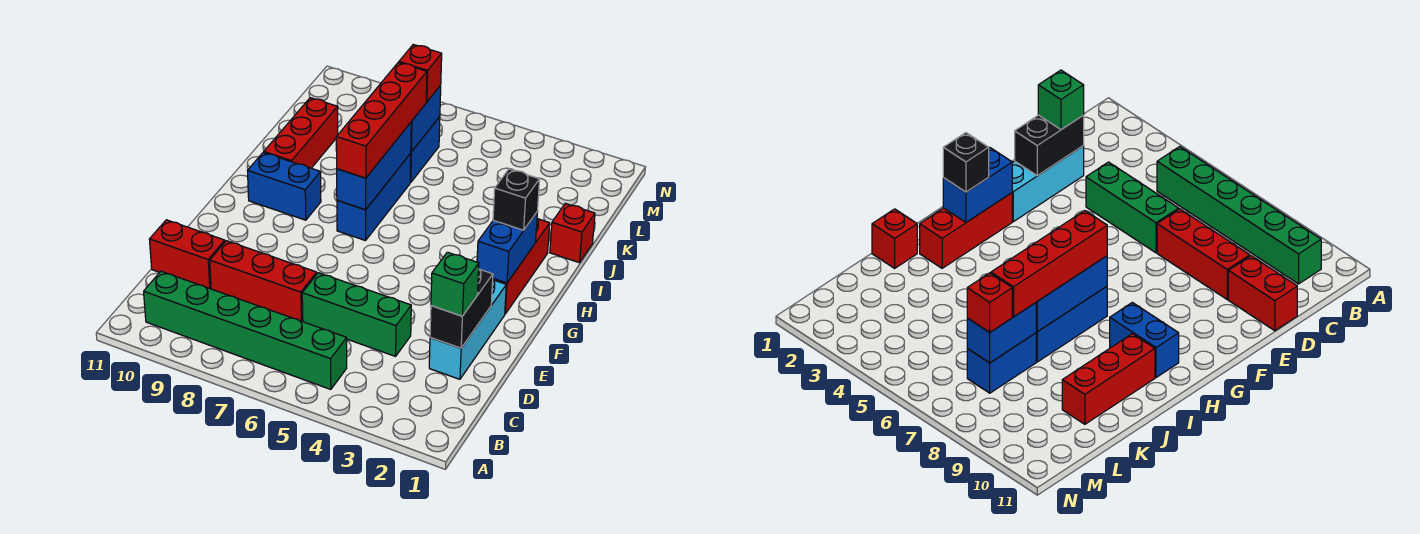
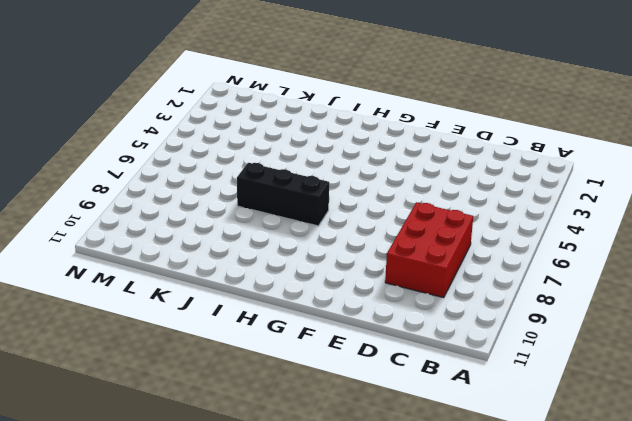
red 2x3 brick [385,202,473,298] -> red 1x3 brick [210,241,317,322]
black 1x3 brick [237,163,329,226] -> blue 1x3 brick [337,154,411,241]
none -> green 1x6 brick [144,271,347,389]
none -> cyan 1x3 brick [429,280,506,379]
none -> green 1x3 brick [302,273,411,356]

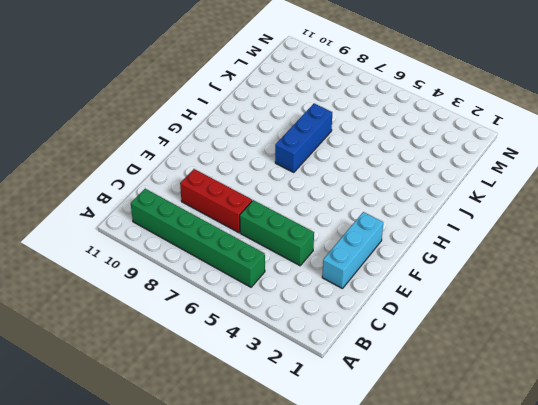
none -> red 1x2 brick [149,220,225,289]
none -> red 1x3 brick [493,219,550,314]
none -> blue 1x2 brick [248,152,321,220]

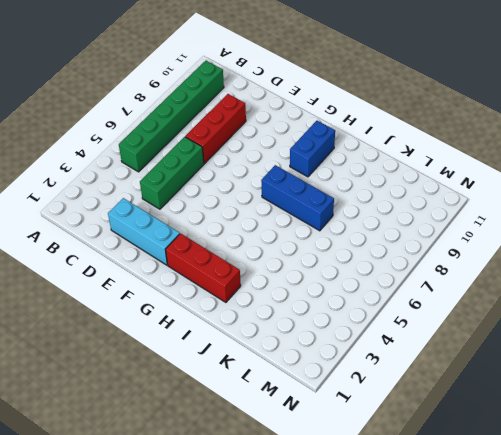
none -> red 1x2 brick [149,220,225,289]
none -> red 1x3 brick [264,98,338,168]
none -> red 1x1 brick [550,203,595,263]

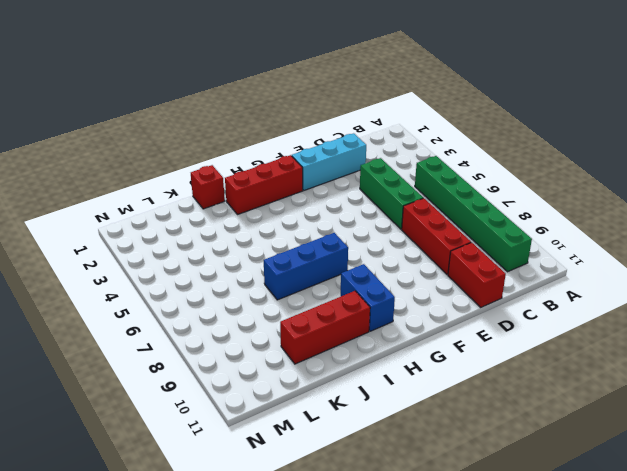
none -> blue 1x2 brick [410,117,440,183]
none -> black 1x2 brick [430,269,493,348]
none -> blue 1x2 brick [477,213,537,283]

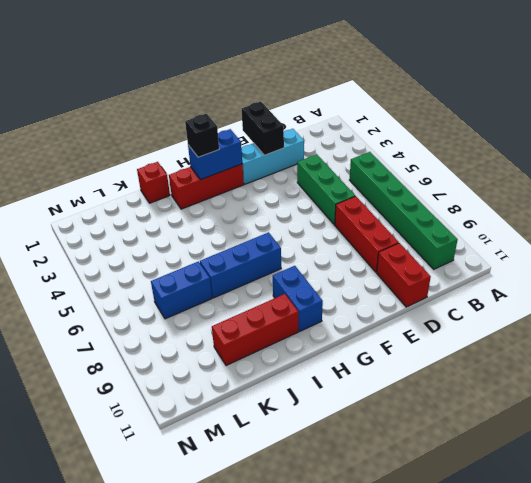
black 1x2 brick [242,102,284,155] -> black 1x2 brick turned to [430,269,493,348]
none -> blue 1x3 brick [337,123,411,210]
none -> blue 1x2 brick [411,86,441,152]
none -> green 1x1 brick [431,252,479,316]

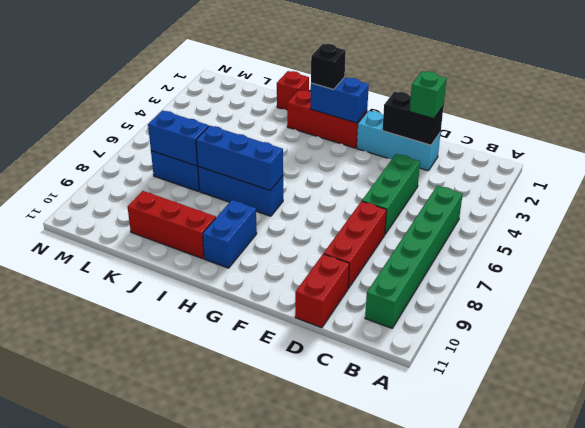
none -> red 1x4 brick [336,62,427,178]
none -> red 1x1 brick [399,45,442,102]

